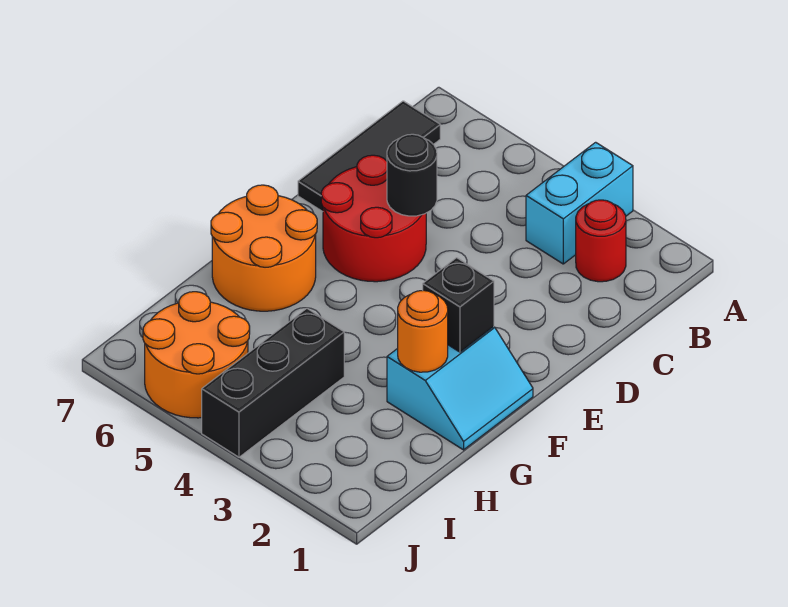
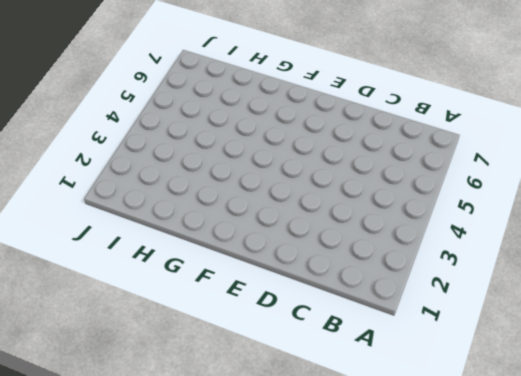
none -> cyan 1x2 brick [526,142,633,264]
none -> red 1x1 round brick [576,200,626,282]

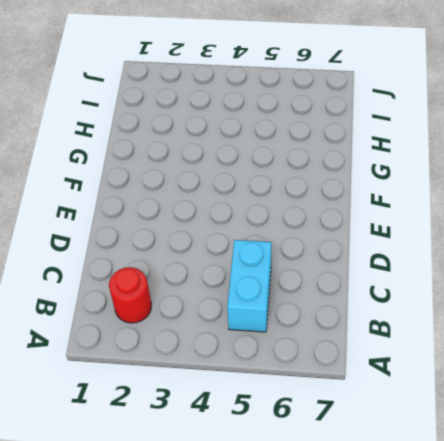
cyan 1x2 brick [227,240,272,332] -> cyan 1x2 brick moved to [526,142,633,264]
none -> black 1x3 tile [298,101,440,212]
none -> red 2x2 round brick [321,155,426,282]

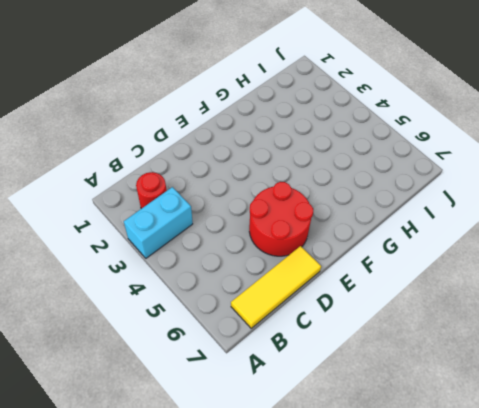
yellow 1x3 tile [231,246,321,328] -> black 1x3 tile [298,101,440,212]
none -> cyan 2x2 slope [387,327,533,450]
none -> orange 2x2 round brick [211,185,317,311]

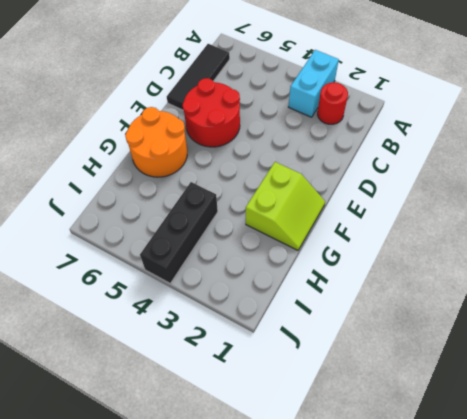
lime 2x2 slope [246,162,325,250] -> cyan 2x2 slope [387,327,533,450]
none -> orange 2x2 round brick [143,292,250,418]
none -> black 1x1 round brick [387,134,437,216]

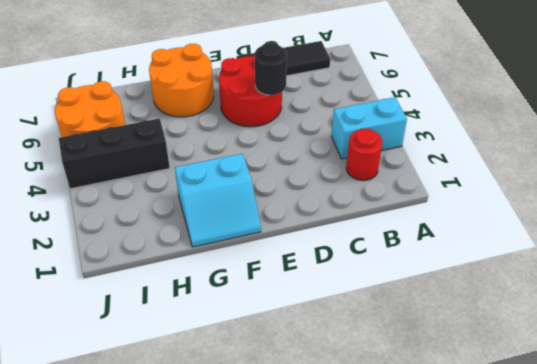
none -> black 1x1 brick [423,258,494,352]
none -> orange 1x1 round brick [398,290,448,372]

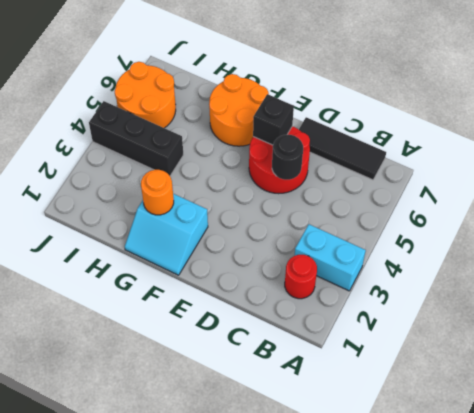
black 1x1 brick [253,94,294,145] -> black 1x1 brick moved to [423,258,494,352]

